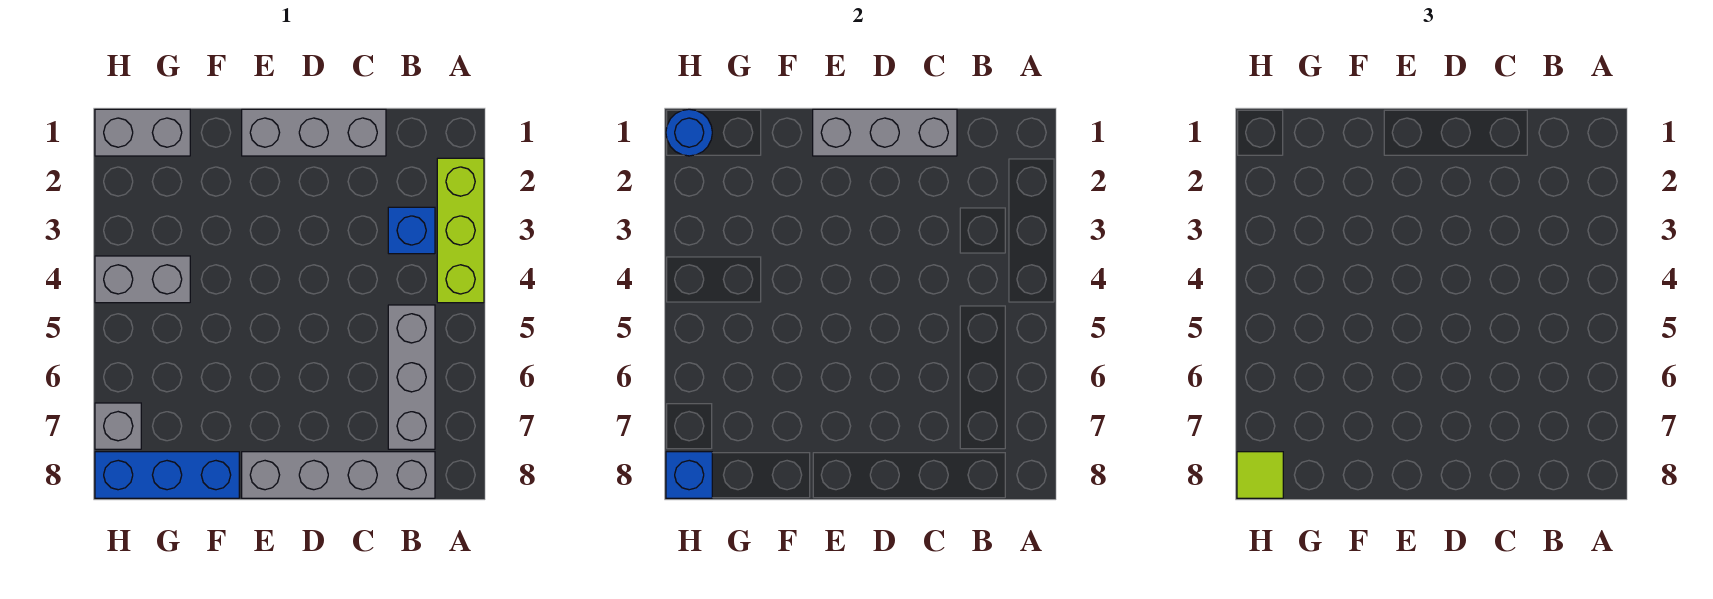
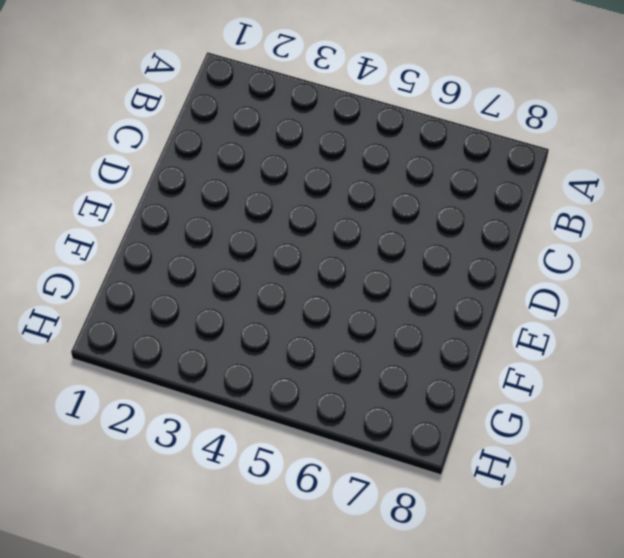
none -> lime 1x3 brick [437,158,484,303]
none -> blue 1x1 brick [388,207,435,254]
none -> grey 1x3 brick [388,305,435,449]

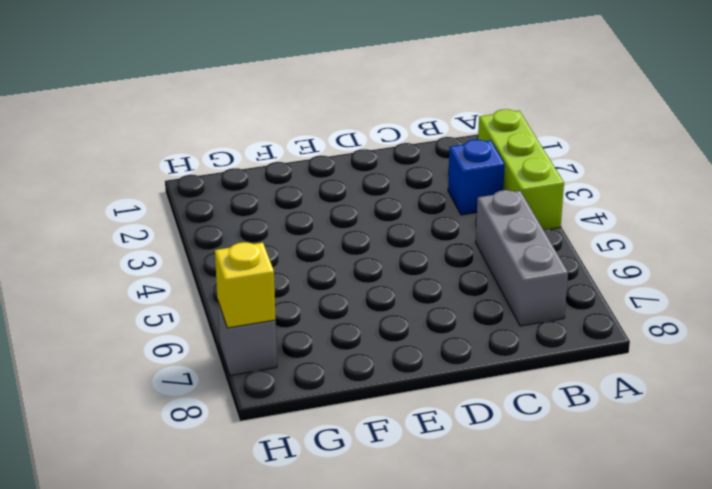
yellow 1x1 brick [215,242,276,328] -> none
none -> grey 1x4 brick [242,452,435,498]
none -> grey 1x3 brick [242,109,386,156]
none -> blue 1x3 brick [95,452,239,498]

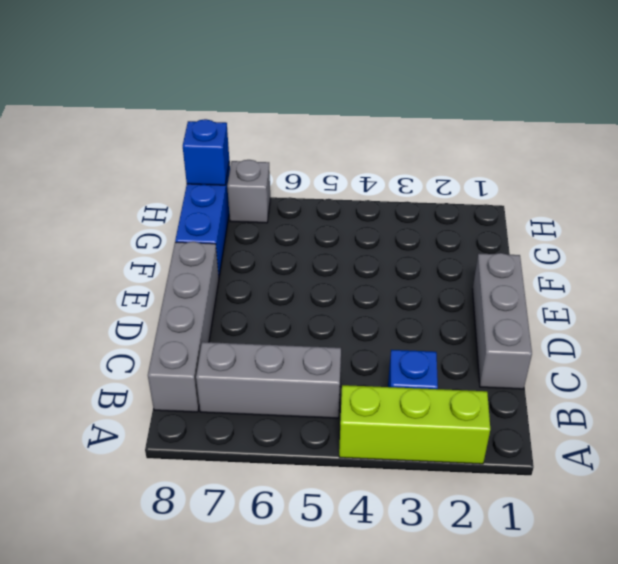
none -> grey 1x2 brick [95,109,190,156]
none -> grey 1x2 brick [95,256,190,303]
none -> grey 1x3 brick [813,109,957,156]

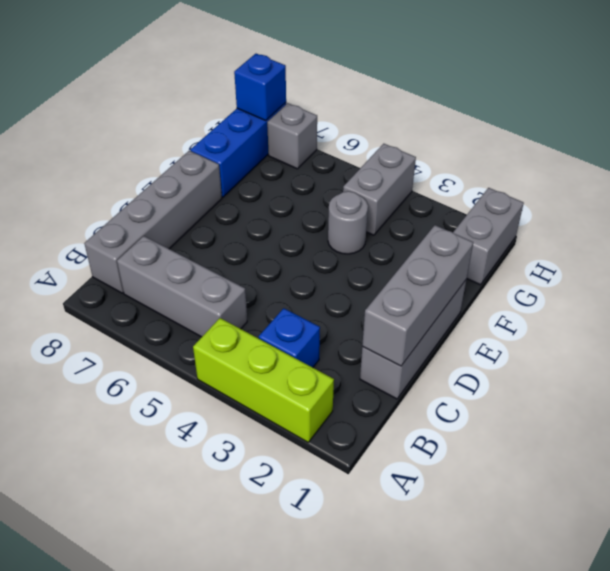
grey 1x1 round brick [328,191,368,254] -> none
none -> blue 1x1 round brick [666,109,712,156]
none -> lime 1x1 tile [1237,452,1283,498]

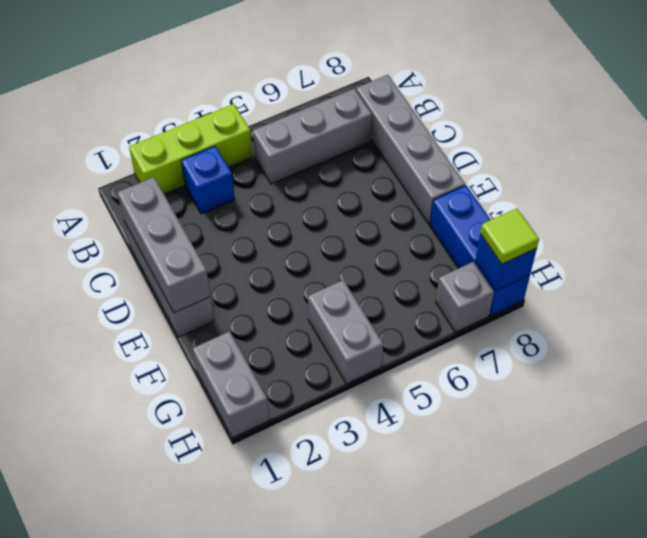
none -> blue 1x1 round brick [666,109,712,156]

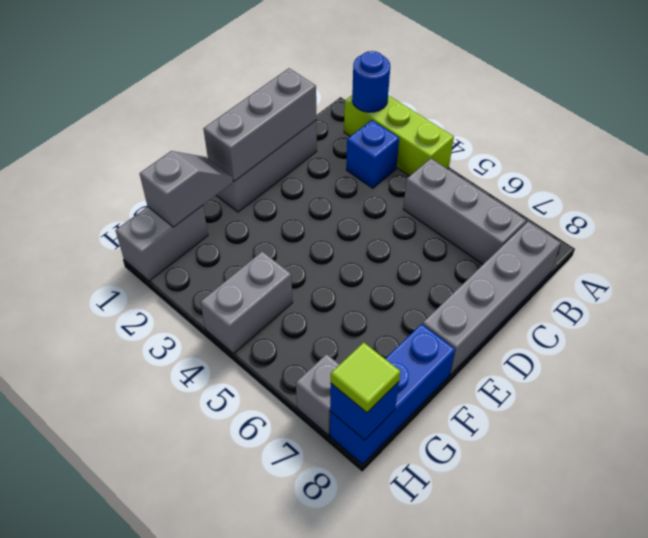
blue 1x1 round brick [352,51,390,112] -> blue 1x1 round brick moved to [666,109,712,156]
grey 1x2 slope [140,151,233,227] -> none

